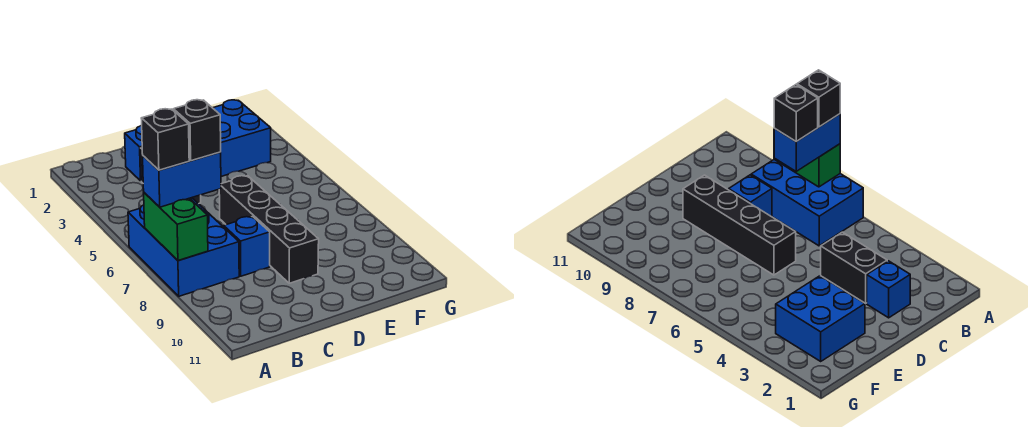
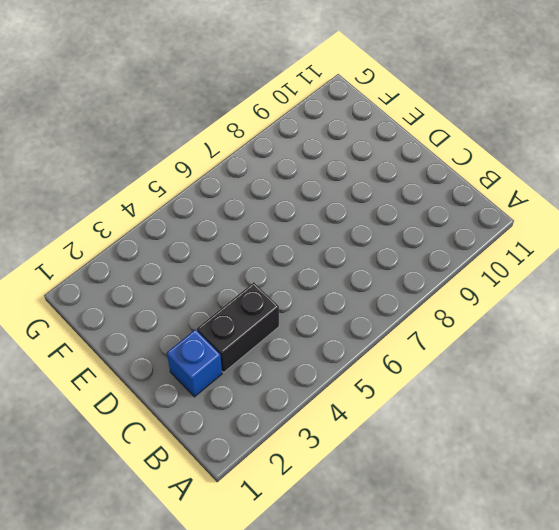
none -> blue 2x3 brick [128,198,239,296]
none -> blue 1x1 brick [224,216,270,276]

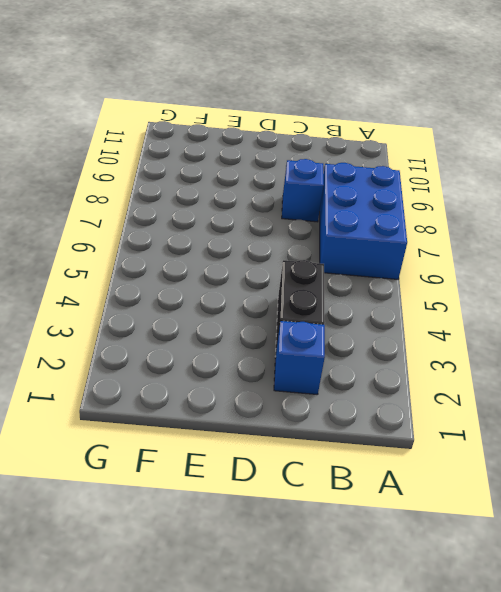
none -> black 1x4 brick [219,176,319,283]
none -> blue 2x2 brick [213,100,271,176]

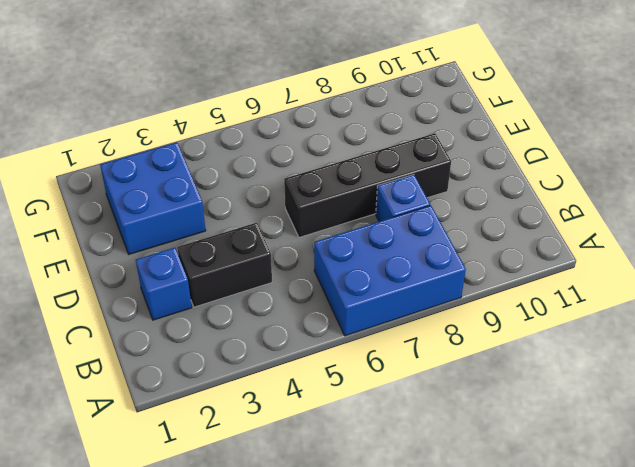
none -> green 1x2 brick [144,193,208,260]
none -> blue 1x2 brick [143,152,221,207]

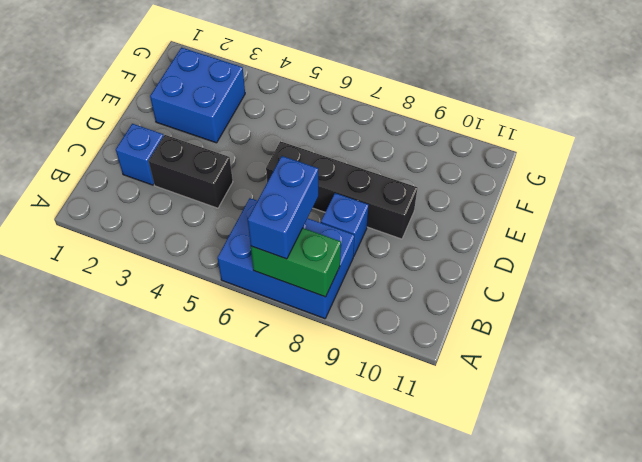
none -> black 1x1 brick [141,109,189,170]
none -> black 1x1 brick [173,100,221,161]

